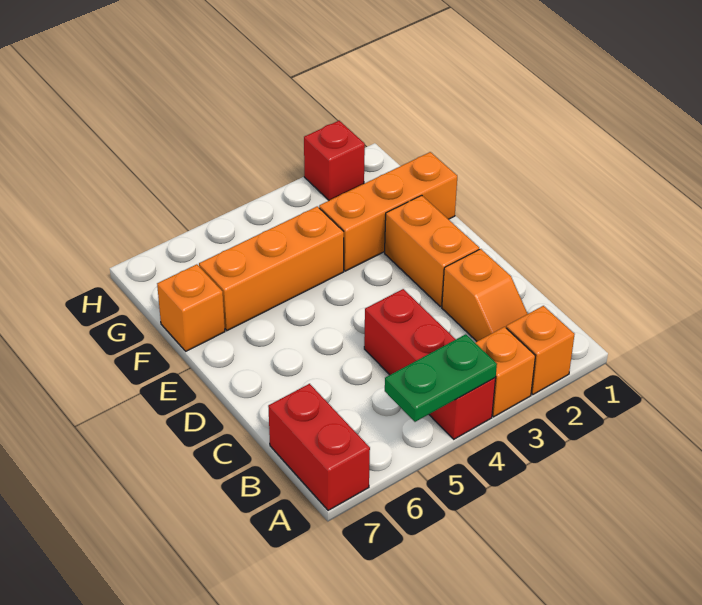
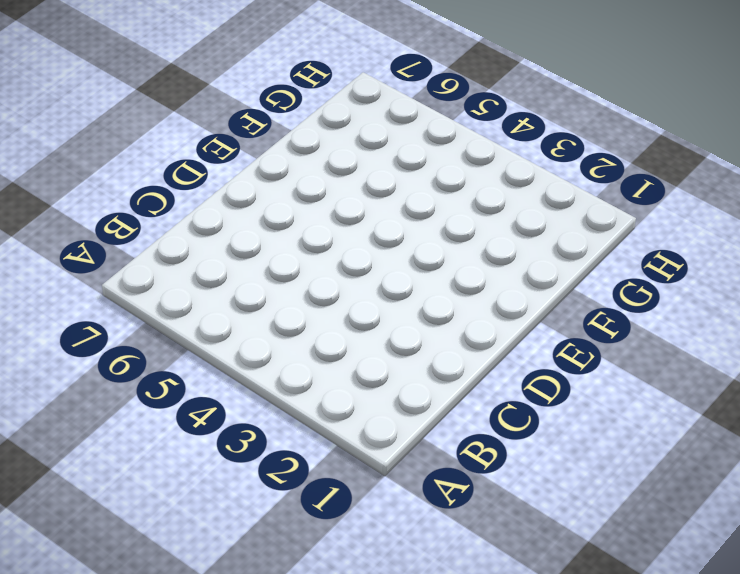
none -> orange 1x1 brick [506,306,575,394]
none -> orange 1x1 brick [475,327,535,417]

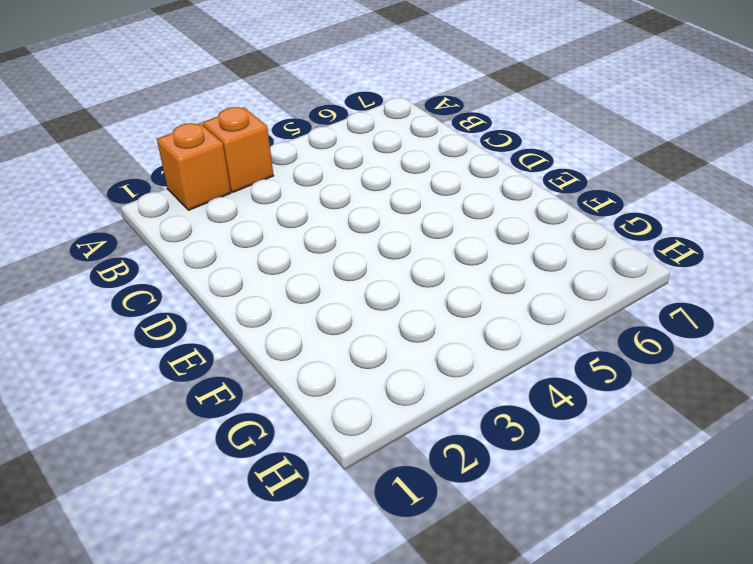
none -> red 1x3 brick [364,289,496,439]
none -> red 1x2 brick [268,384,370,510]

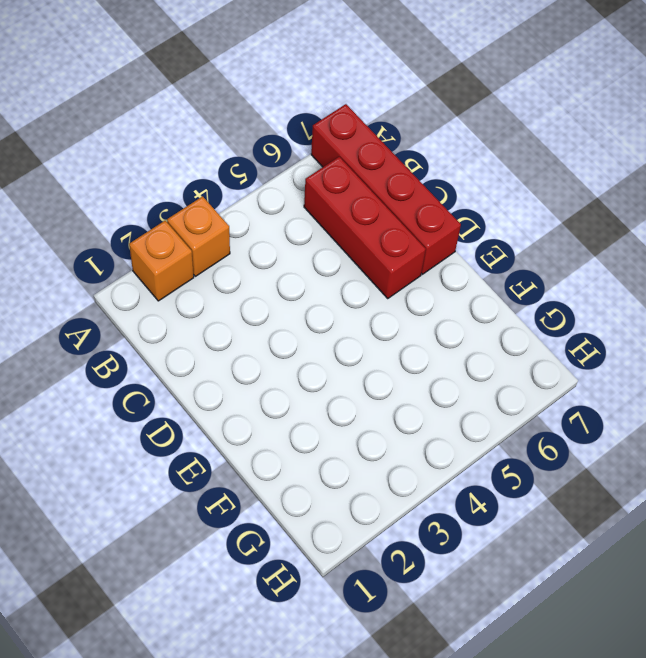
red 1x4 brick [311,104,461,274] -> red 1x2 brick [268,384,370,510]
red 1x3 brick [304,157,426,298] -> red 1x3 brick moved to [364,289,496,439]
none -> orange 1x2 slope [442,249,527,341]
none -> orange 1x2 brick [385,195,479,307]

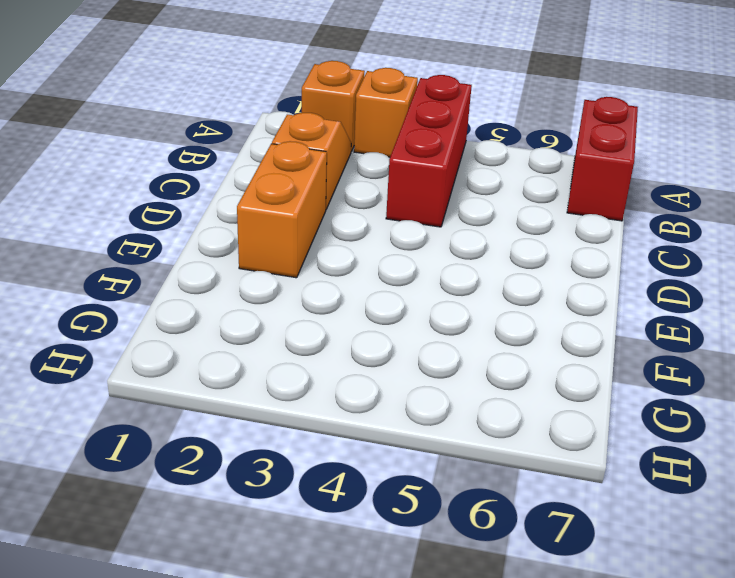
none -> orange 1x3 brick [319,152,457,271]
none -> orange 1x3 brick [199,206,344,331]

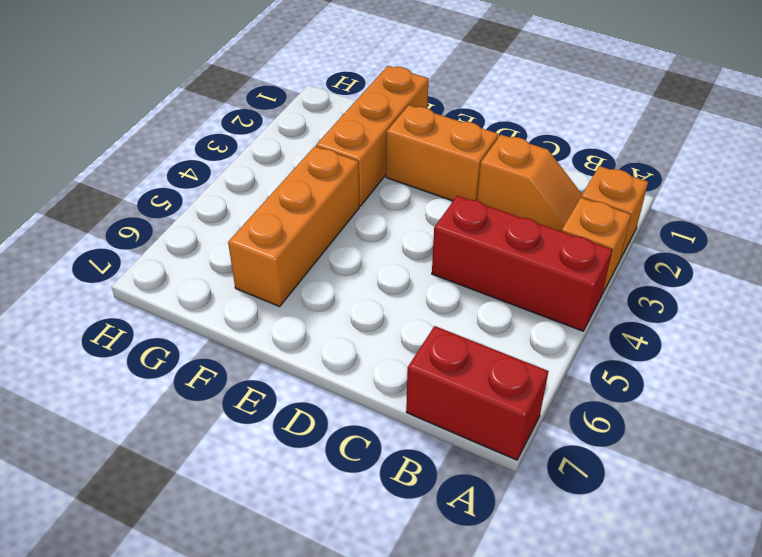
none -> orange 1x1 brick [157,264,225,351]
none -> red 1x1 brick [304,121,365,200]

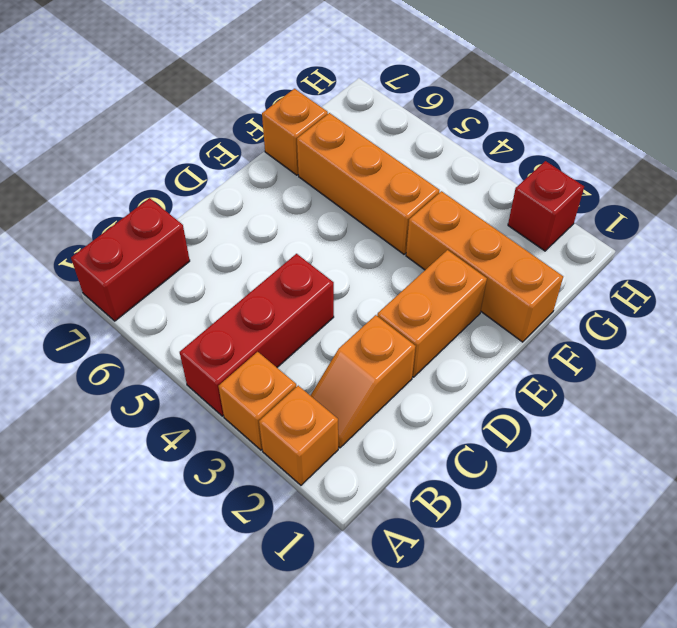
none -> green 1x2 plate [385,334,497,422]

